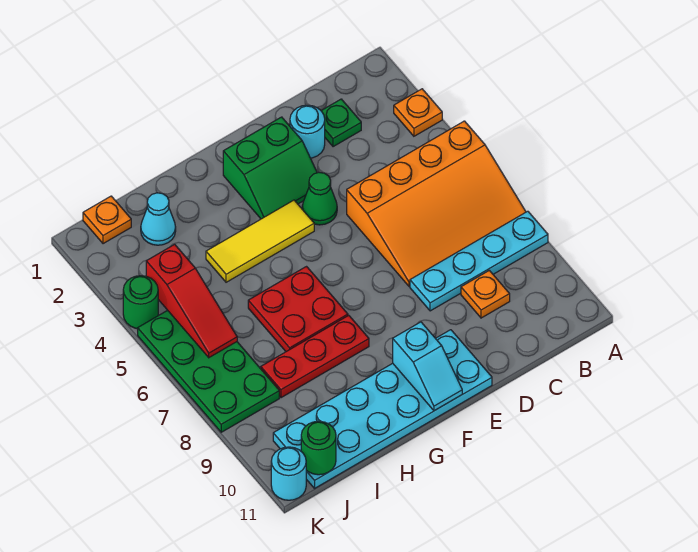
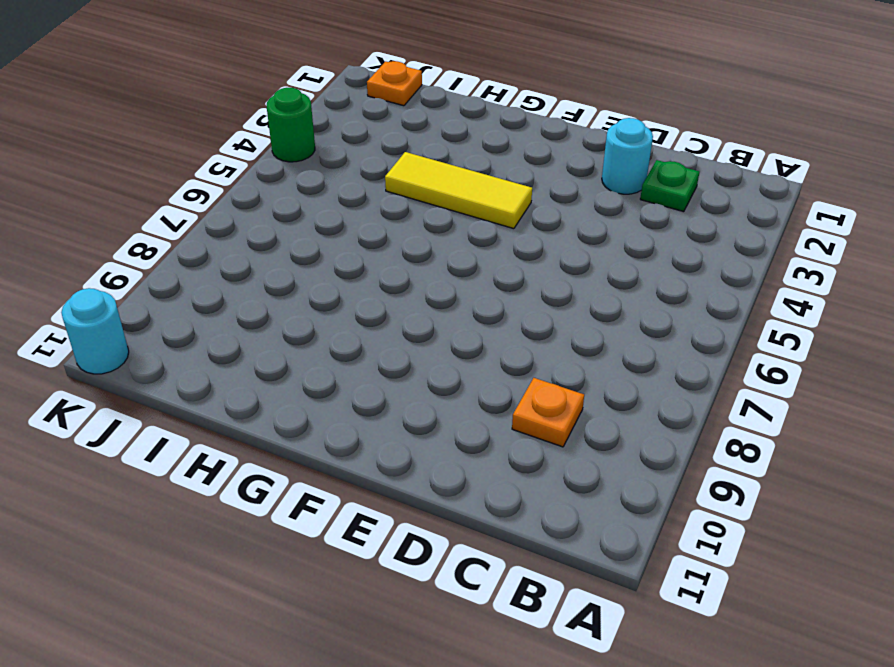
none -> orange 1x1 plate [394,89,442,136]
none -> orange 3x4 slope [347,121,526,286]
none -> cyan 1x4 plate [410,211,548,311]

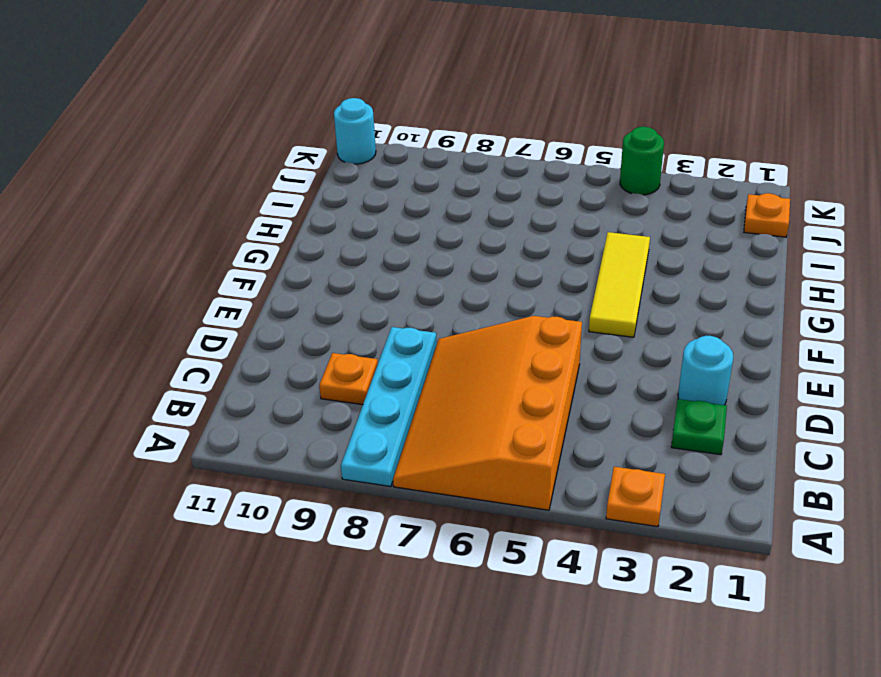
none -> green 2x2 slope [223,117,317,219]
none -> green 1x1 cone [302,172,337,225]
none -> cyan 2x6 plate [273,330,492,488]

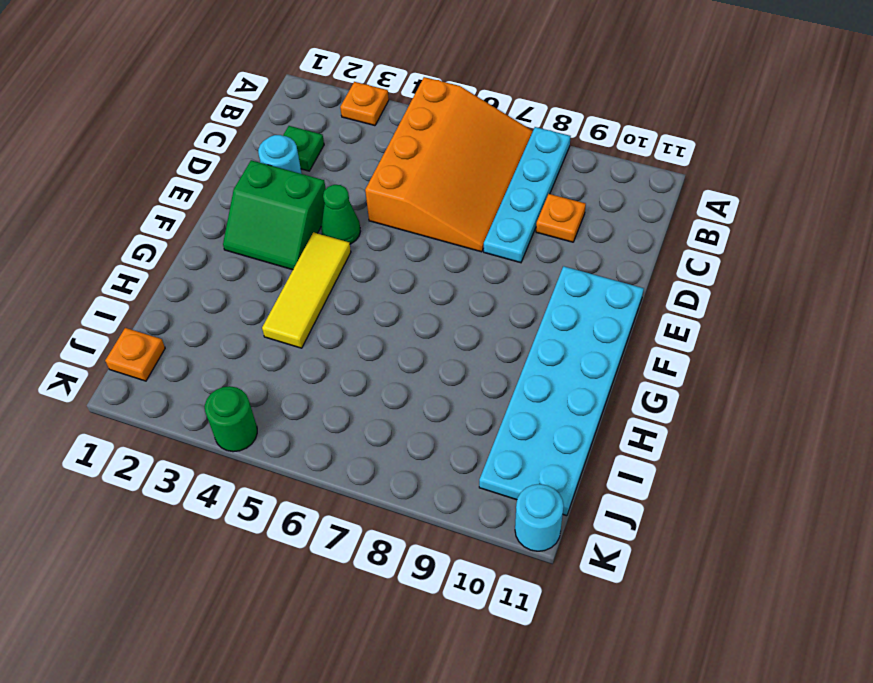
green 2x2 slope [223,160,326,270] -> green 2x2 slope turned to [223,117,317,219]
none -> red 2x2 plate [248,267,348,352]
none -> red 1x3 plate [261,315,369,398]
none -> cyan 1x1 cone [141,193,176,245]

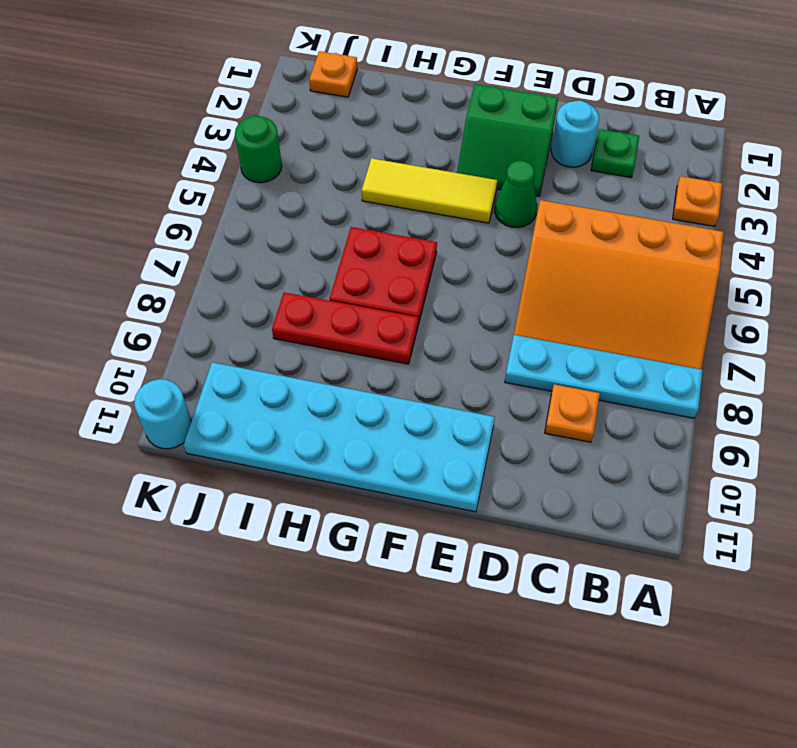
none -> cyan 1x1 cone [141,193,176,245]
none -> green 2x4 plate [138,310,279,432]
none -> cyan 1x2 slope [393,322,462,411]

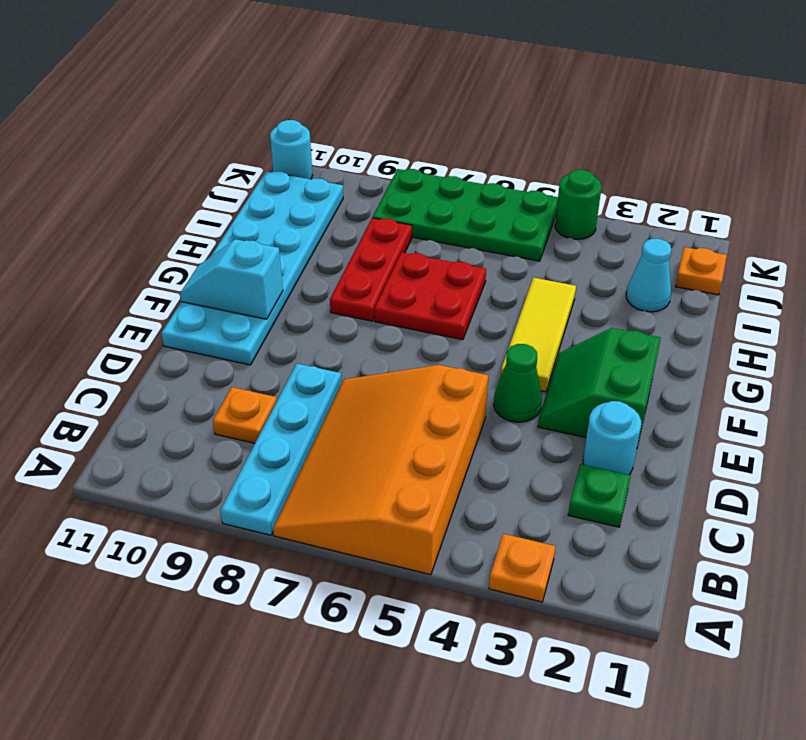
none -> red 1x3 slope [146,244,237,358]
none -> green 1x1 round brick [301,421,336,475]

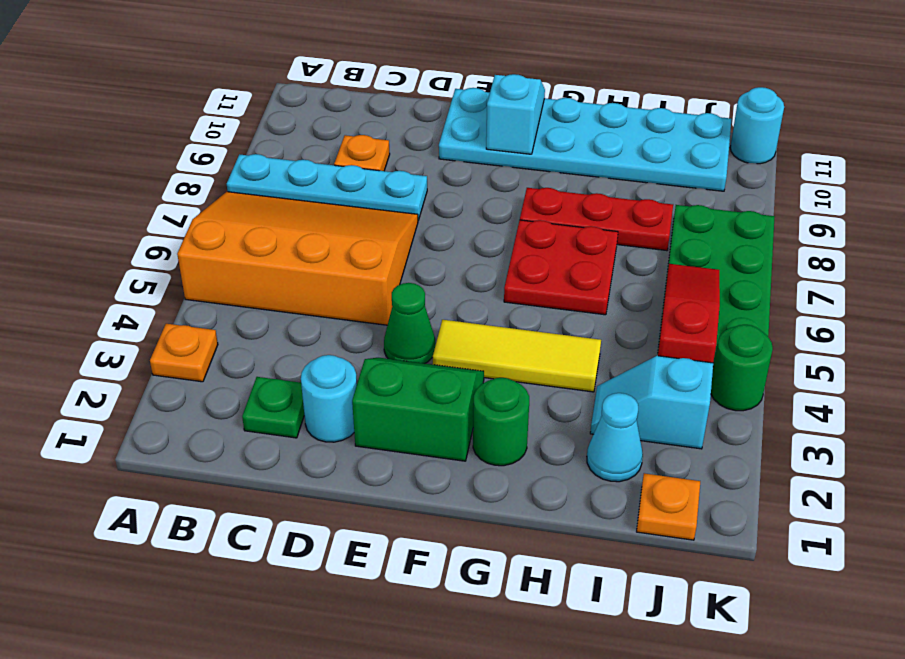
green 1x1 round brick [473,378,529,466] -> green 1x1 round brick moved to [301,421,336,475]
cyan 1x2 slope [590,356,713,449] -> none

